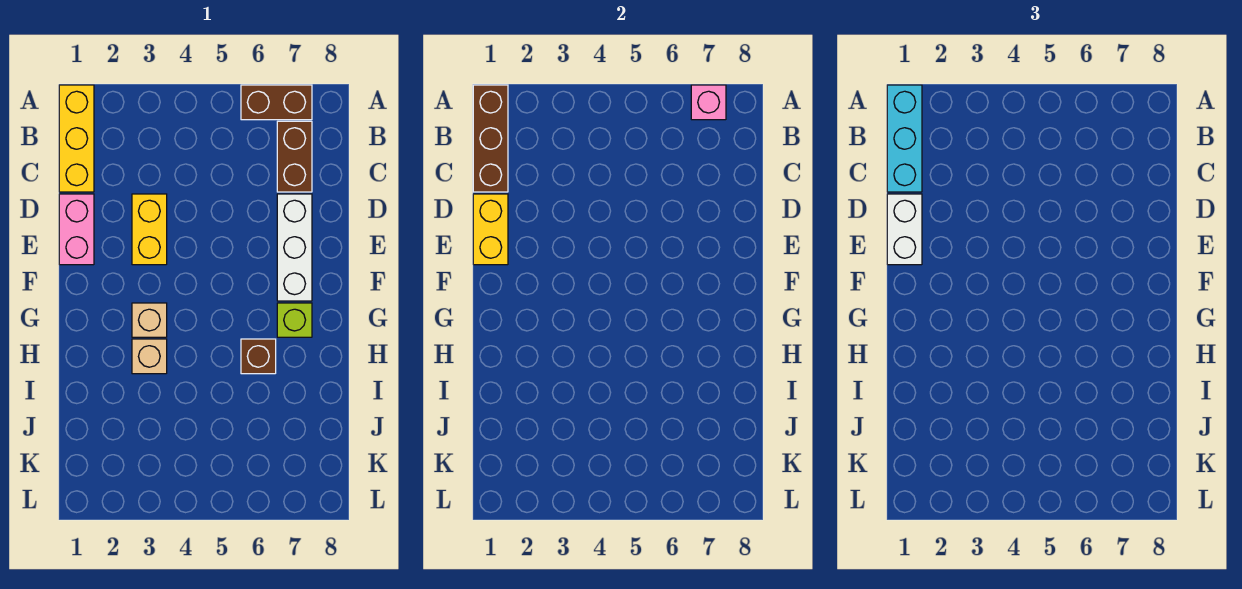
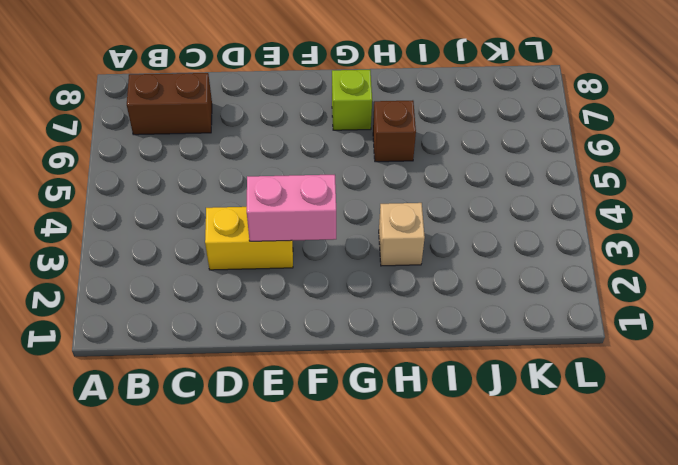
pink 1x2 brick [247,175,336,241] -> pink 1x2 brick moved to [59,194,94,265]
none -> yellow 1x3 brick [59,85,94,192]
none -> brown 1x2 brick [241,85,312,120]
none -> white 1x3 brick [277,194,312,301]

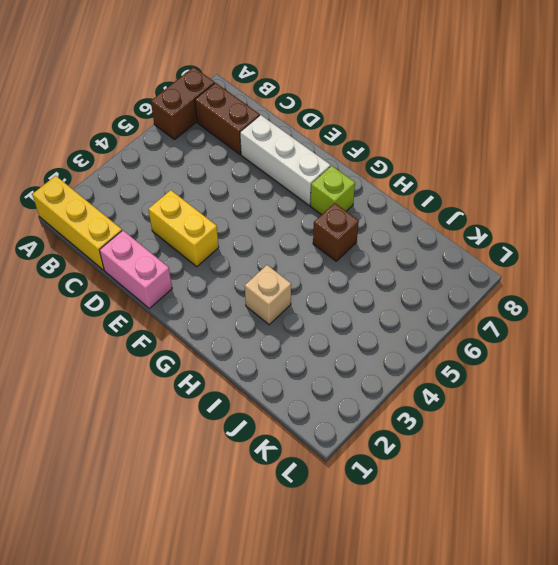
none -> tan 1x1 brick [132,303,167,337]
none -> brown 1x3 brick [473,85,508,192]
none -> pink 1x1 brick [691,85,726,120]

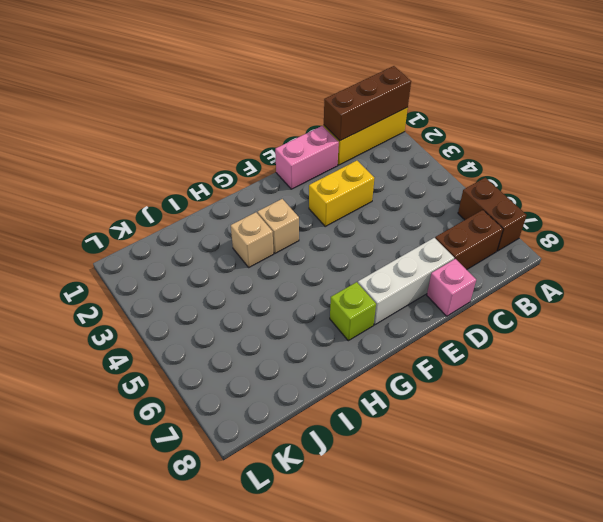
pink 1x1 brick [427,259,476,316] -> pink 1x1 brick moved to [691,85,726,120]
none -> brown 1x1 brick [241,339,276,374]
none -> yellow 1x2 brick [473,194,508,265]
none -> cyan 1x3 brick [887,85,922,192]

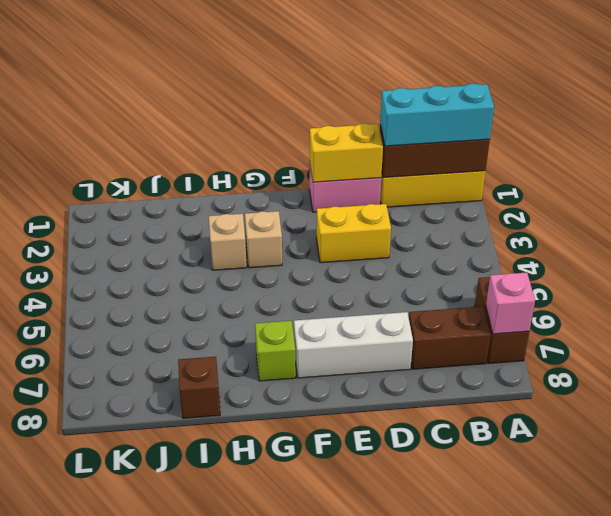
brown 1x1 brick [178,357,220,418] -> brown 1x1 brick moved to [241,339,276,374]
none -> white 1x2 brick [887,194,922,265]

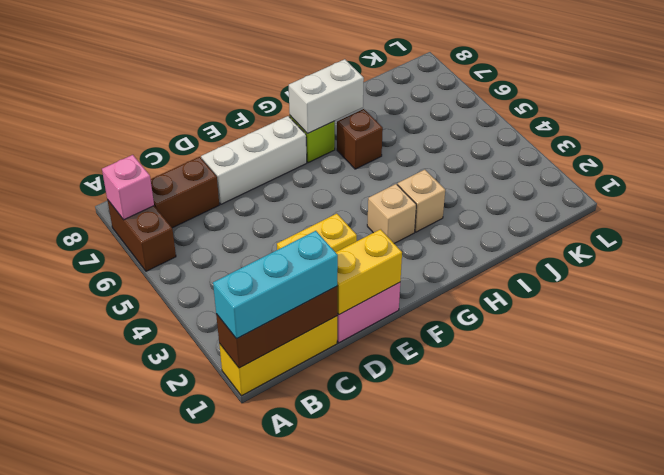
white 1x2 brick [289,59,364,134] -> white 1x2 brick moved to [887,194,922,265]

